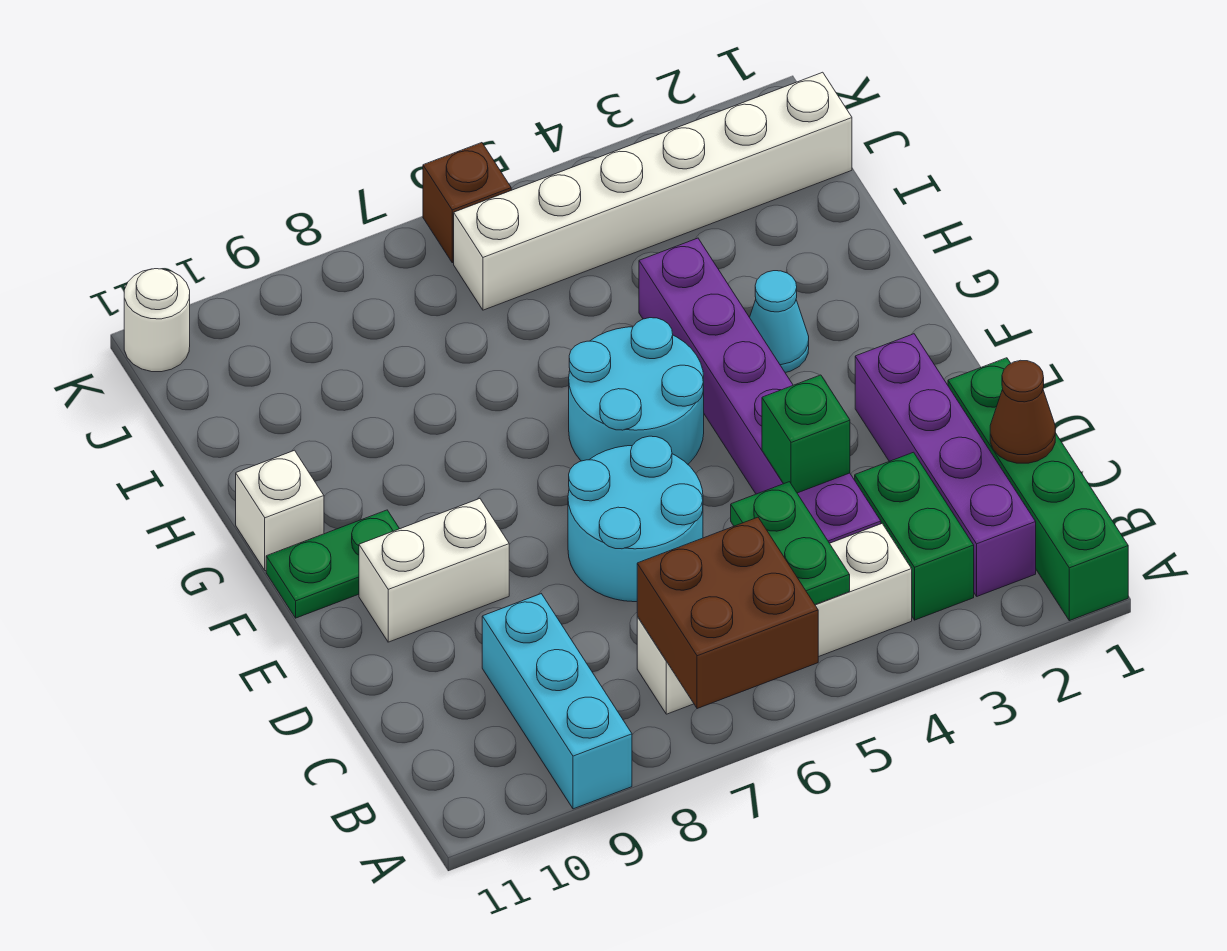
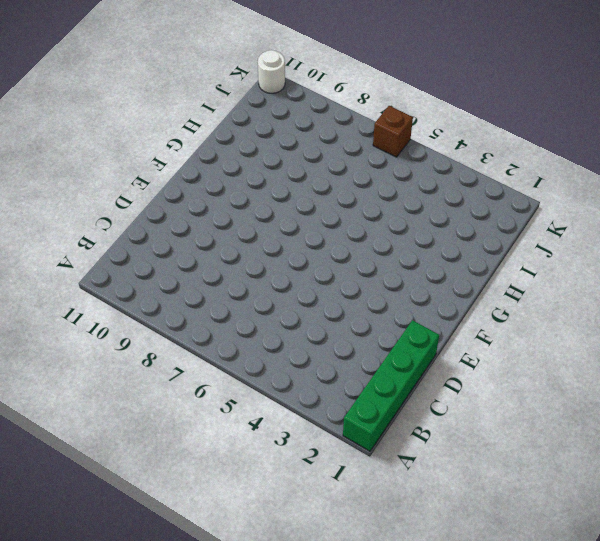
none -> cyan 1x3 brick [482,594,632,809]
none -> purple 1x4 brick [855,334,1036,596]
none -> green 1x2 brick [855,452,974,620]

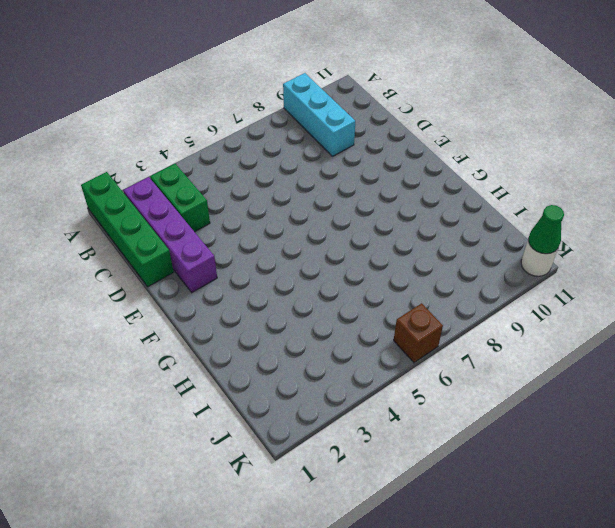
green 1x1 cone [529,205,564,254] -> none
none -> white 1x4 brick [637,524,912,714]
none -> purple 1x6 brick [639,238,881,543]
none -> cyan 2x2 round brick [568,436,703,602]

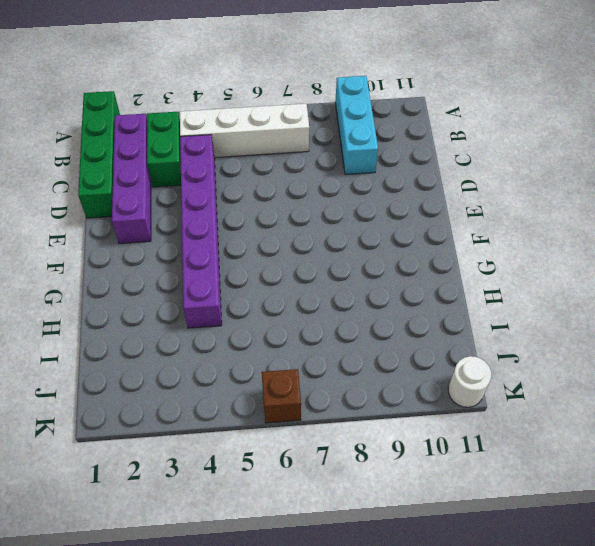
none -> cyan 2x2 round brick [568,436,703,602]
none -> white 1x2 brick [359,499,509,642]
none -> cyan 2x2 round brick [569,318,704,464]

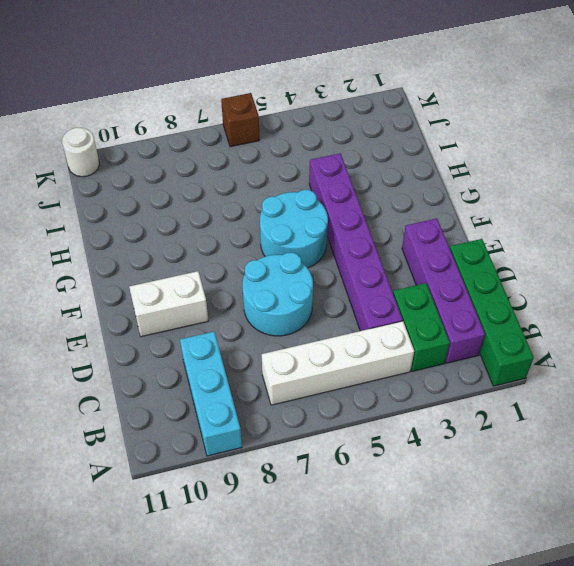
none -> green 1x2 plate [266,510,399,618]
none -> cyan 1x1 cone [750,271,809,372]
none -> white 1x1 brick [236,450,324,571]

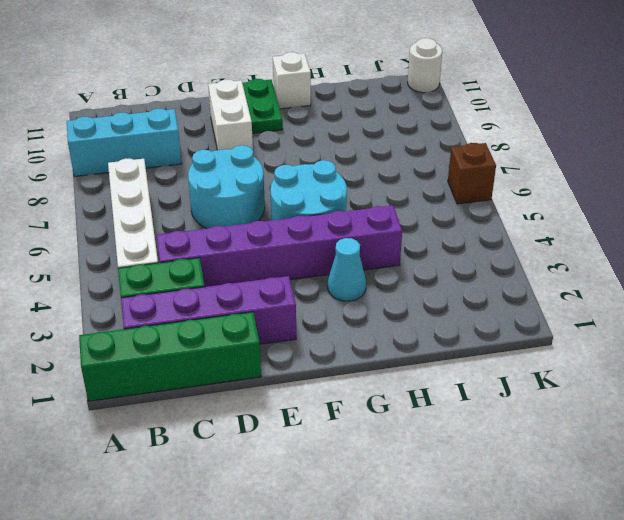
none -> white 1x6 brick [454,72,852,310]
none -> brown 2x2 brick [637,517,818,709]
none -> green 1x2 plate [731,482,850,605]

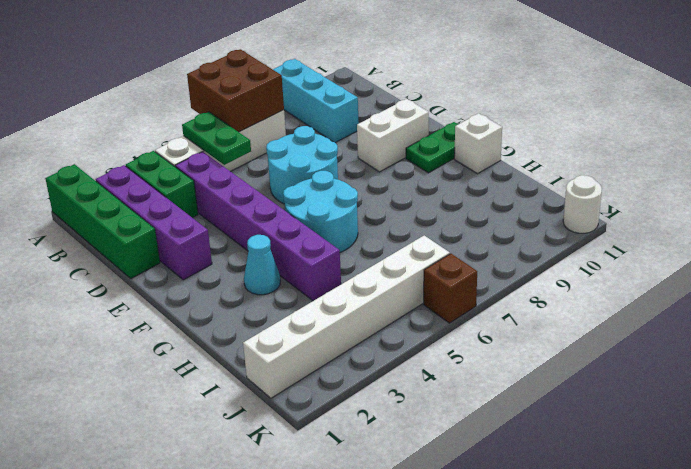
none -> brown 1x1 cone [990,360,1055,463]
none -> green 1x1 brick [762,375,850,493]

